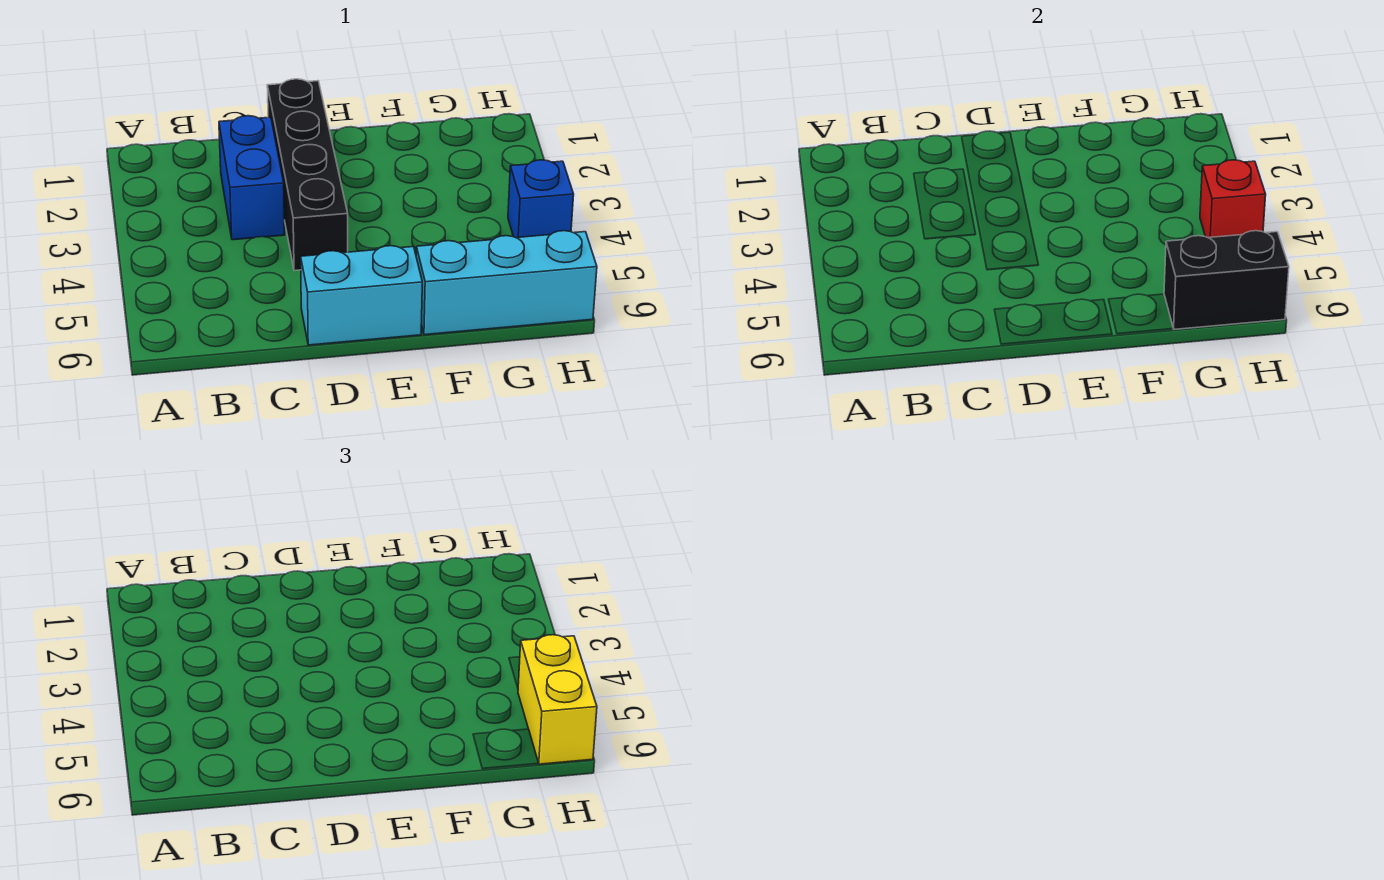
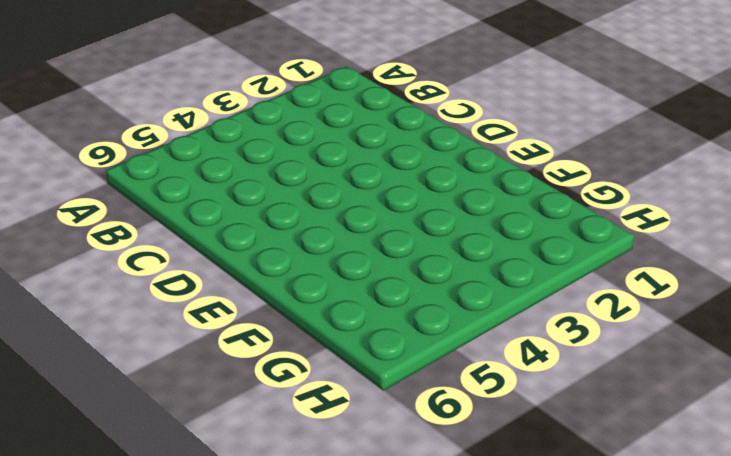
none -> blue 1x2 brick [219,116,285,240]
none -> black 1x4 brick [267,79,348,271]

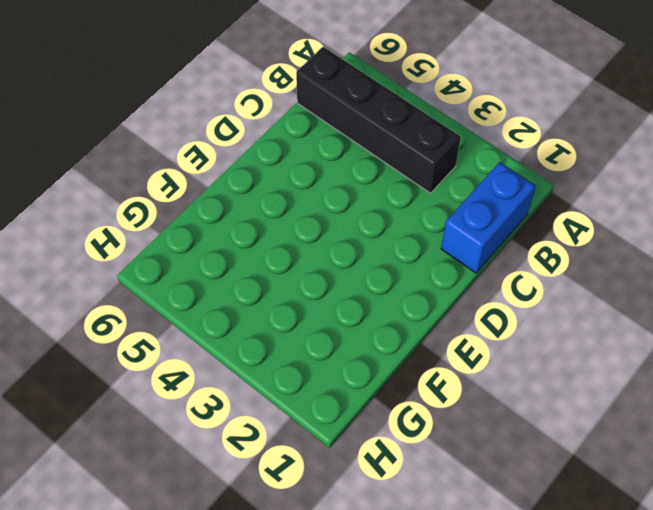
blue 1x2 brick [441,162,536,273] -> blue 1x2 brick turned to [219,116,285,240]
black 1x4 brick [296,47,461,193] -> black 1x4 brick moved to [267,79,348,271]
none -> cyan 1x2 brick [301,246,422,345]
none -> cyan 1x3 brick [416,231,597,335]

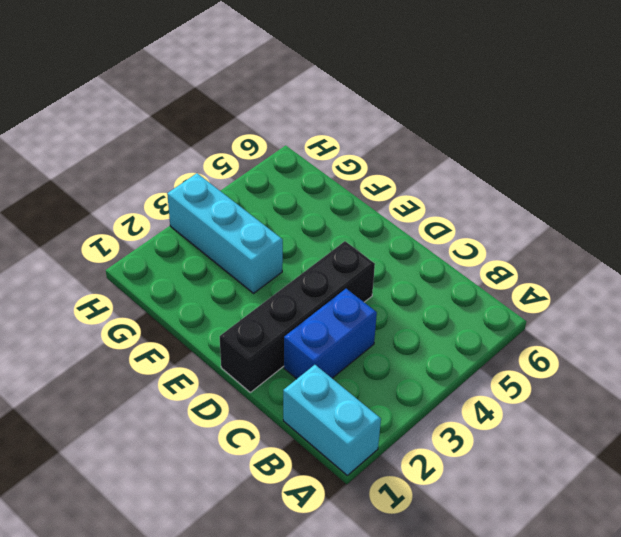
cyan 1x2 brick [283,365,381,475] -> cyan 1x2 brick moved to [301,246,422,345]
cyan 1x3 brick [167,173,283,293] -> cyan 1x3 brick moved to [416,231,597,335]
none -> blue 1x1 brick [508,160,574,238]
none -> black 1x2 brick [1164,231,1289,329]

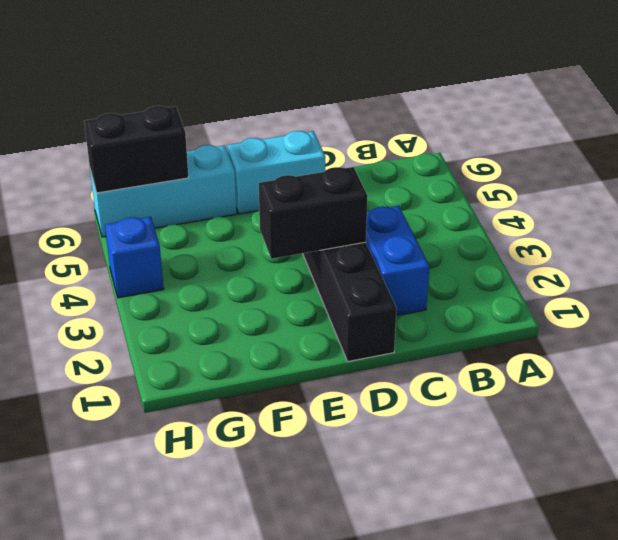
black 1x2 brick [259,167,368,259] -> none
none -> red 1x1 brick [1200,160,1266,238]
none -> yellow 1x2 brick [518,635,597,764]

